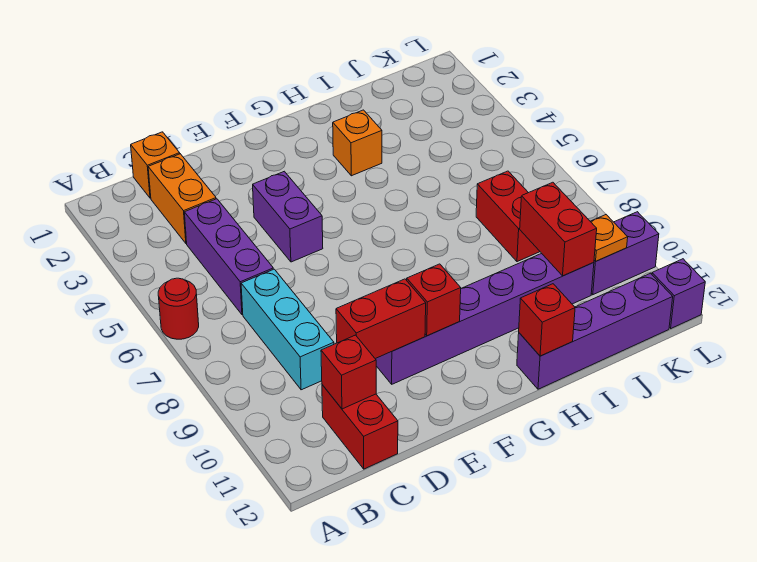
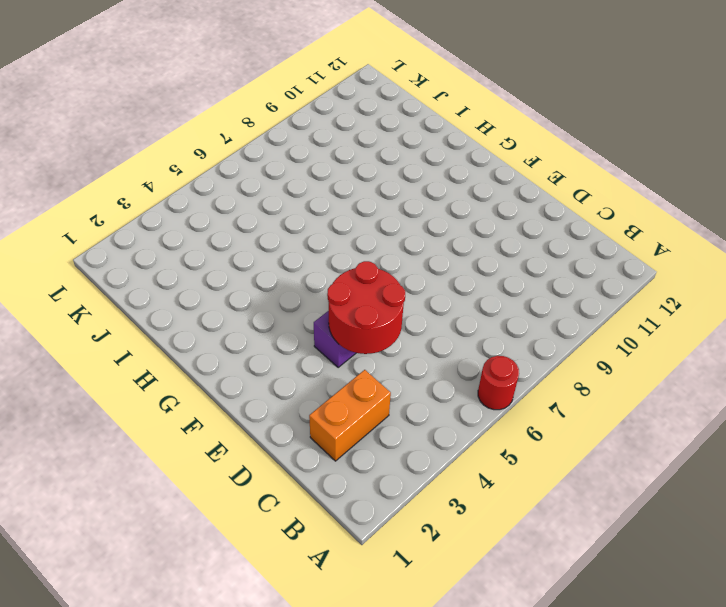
red 2x2 round brick [327,261,405,354] -> none
none -> orange 1x1 brick [131,132,180,198]
none -> purple 1x3 brick [184,199,273,315]
none -> cyan 1x3 brick [241,269,334,390]

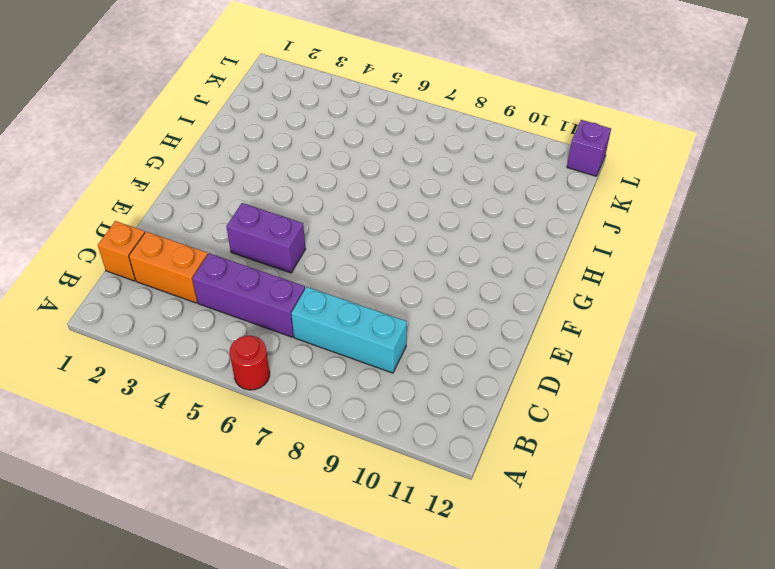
none -> red 1x2 brick [322,385,398,469]
none -> purple 1x6 brick [376,253,594,384]
none -> orange 1x1 brick [333,110,382,176]

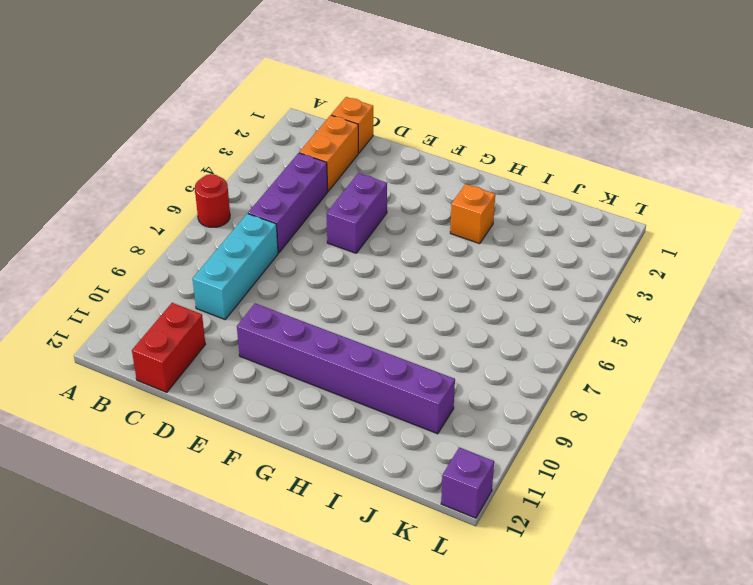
none -> purple 1x4 brick [517,273,673,389]
none -> red 1x2 brick [476,171,540,262]
none -> purple 1x2 brick [591,212,659,295]

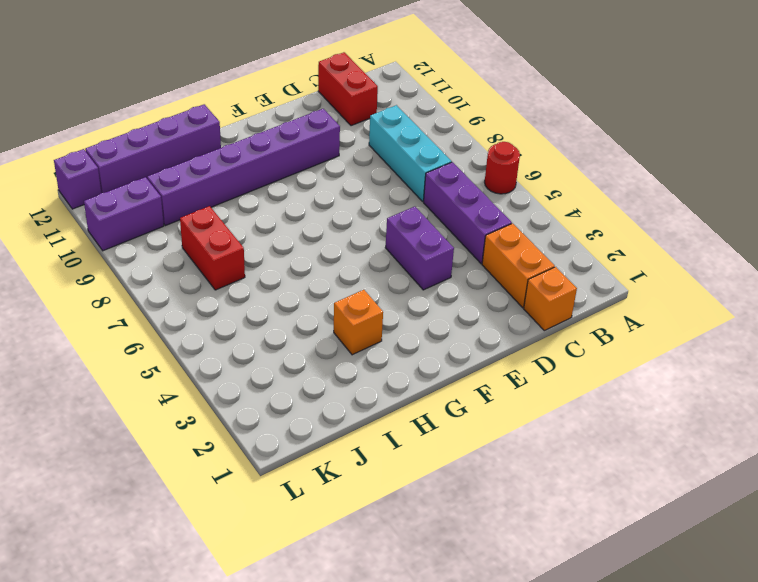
none -> red 1x1 brick [321,335,376,409]
none -> red 1x2 brick [336,279,426,359]
none -> red 1x1 brick [407,264,461,336]

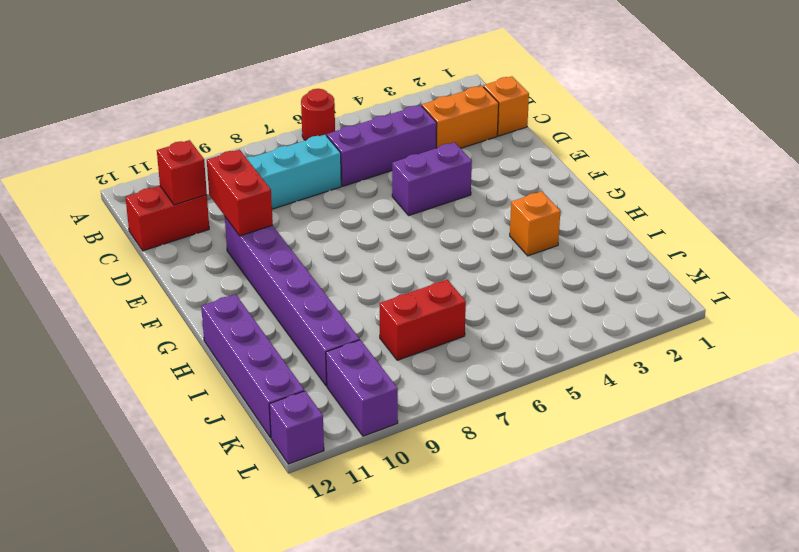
none -> red 1x1 brick [407,264,461,336]
none -> red 1x1 brick [519,284,575,356]
none -> red 1x2 brick [520,182,597,276]

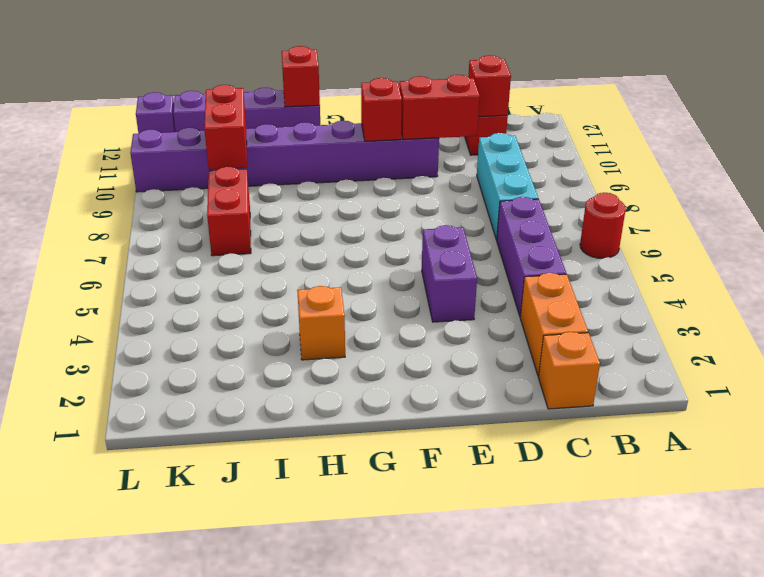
none -> orange 1x1 plate [590,215,628,261]

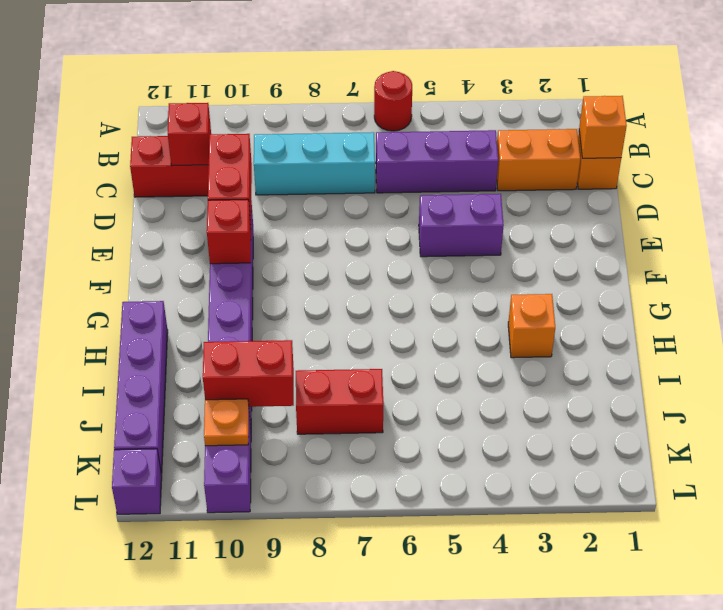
orange 1x1 brick [579,96,627,158] -> none
none -> red 1x1 brick [519,284,575,356]

